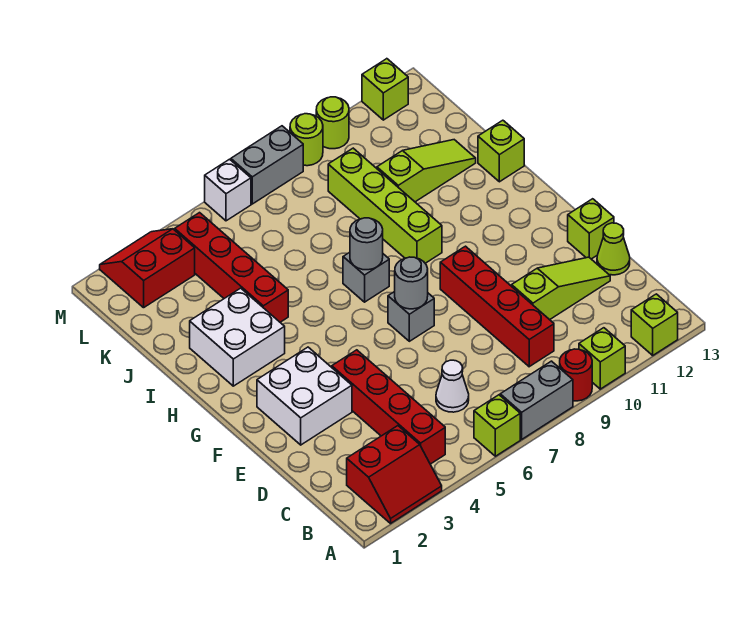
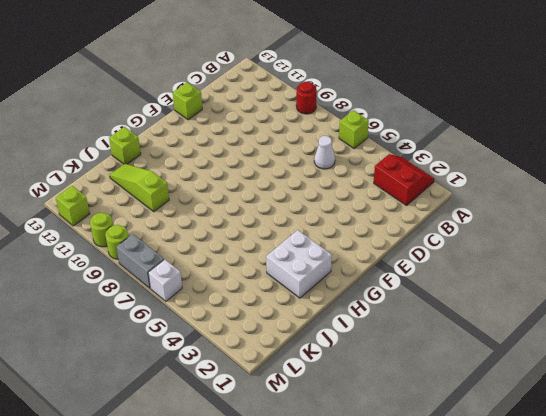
none -> grey 1x2 brick [500,361,573,439]
none -> lime 1x1 brick [579,328,625,389]
none -> lime 1x1 brick [631,294,678,355]

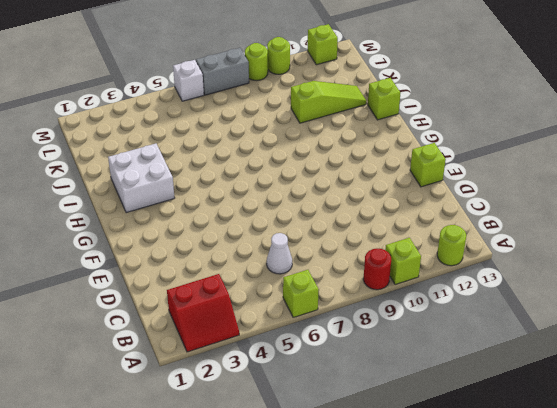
lime 1x1 round brick [437,225,466,266] -> lime 1x1 brick [631,294,678,355]
none -> grey 1x2 brick [500,361,573,439]
none -> red 1x4 brick [332,350,445,464]
none -> red 1x4 brick [440,246,554,367]

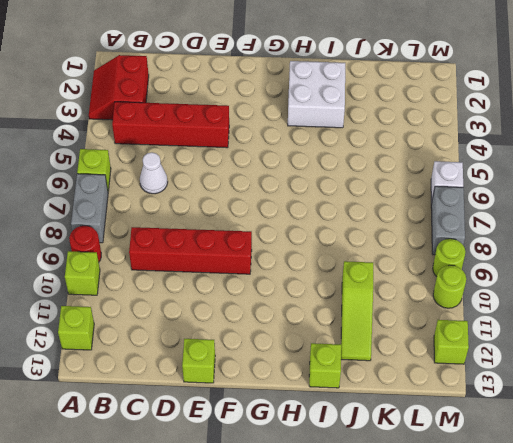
none -> lime 1x3 slope [512,257,610,320]
none -> lime 1x1 cone [597,223,630,275]
none -> white 2x2 brick [257,347,352,445]

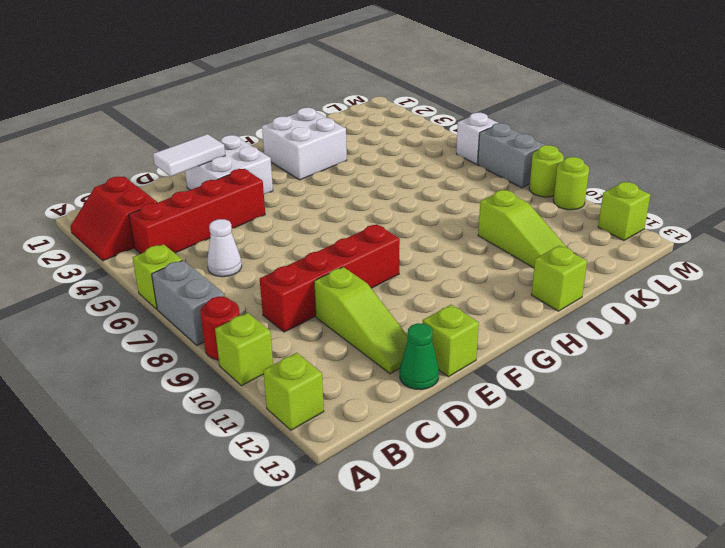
white 1x2 tile [153,134,225,176] -> none
green 1x1 cone [400,323,439,390] -> lime 1x1 cone [597,223,630,275]
none -> grey 1x1 brick [388,292,434,341]
none -> grey 1x1 brick [343,252,389,302]
none -> lime 1x4 brick [328,148,442,263]

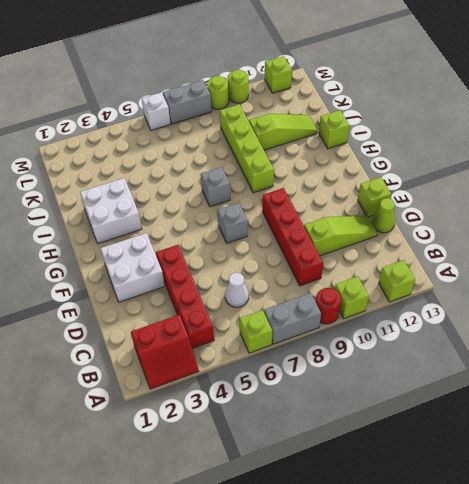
none -> red 1x4 brick [175,213,288,322]
none -> red 2x2 slope [100,229,195,308]
none -> grey 1x1 round brick [395,257,428,309]

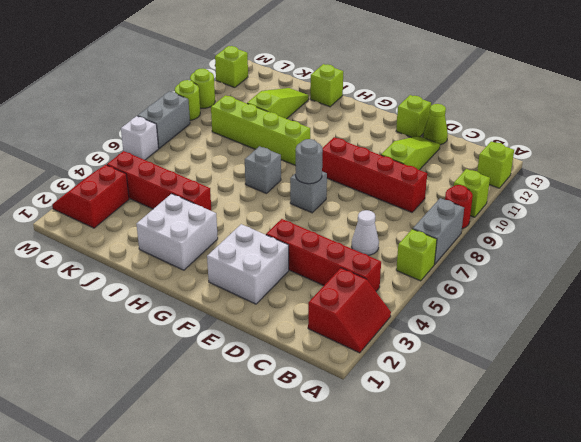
none -> grey 1x1 round brick [350,218,383,270]

